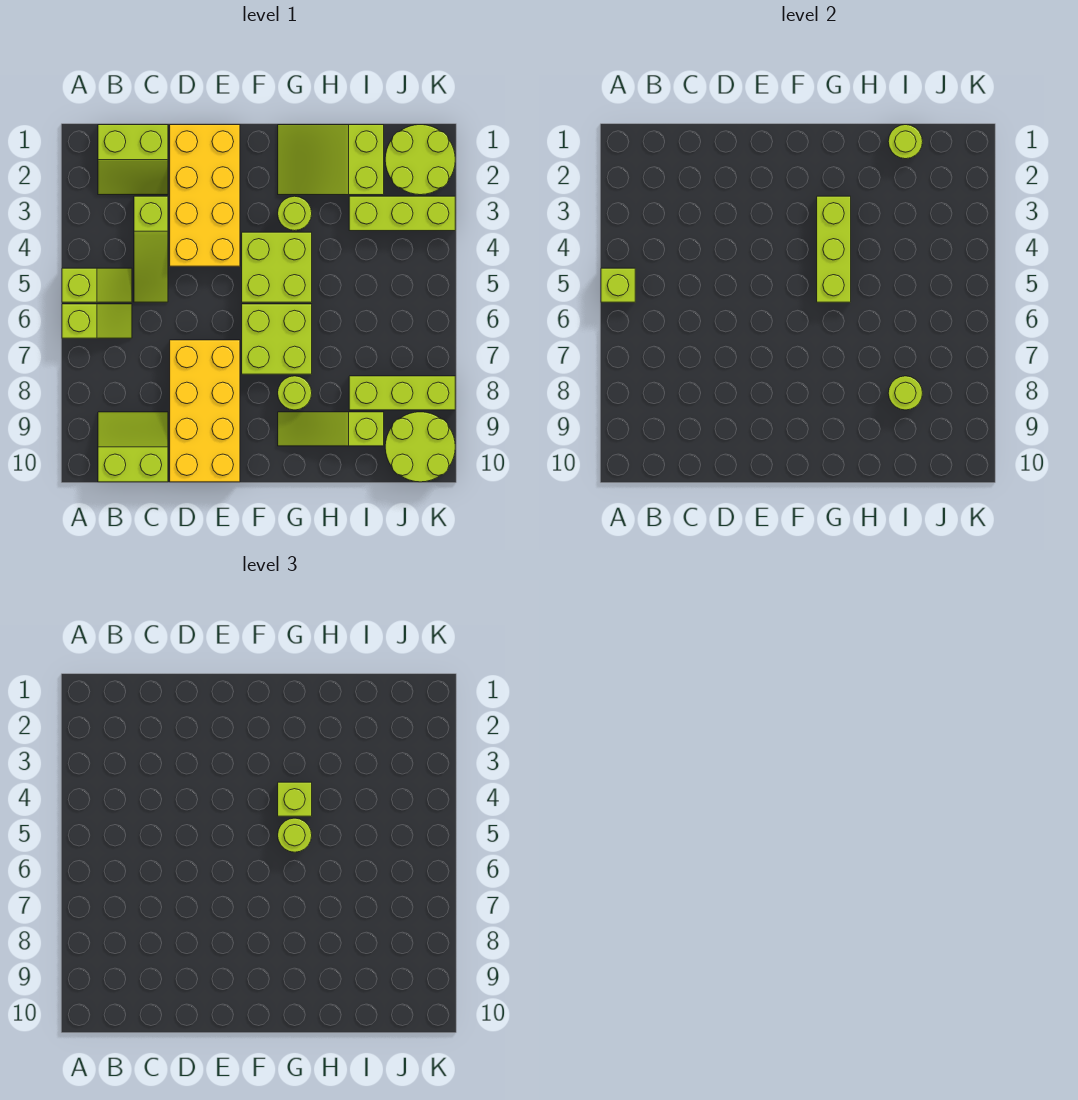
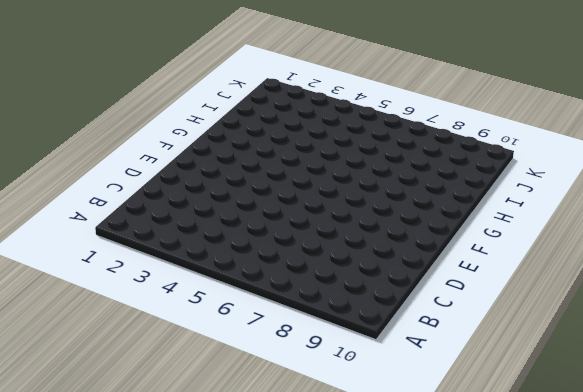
none -> lime 1x2 slope [62,268,132,302]
none -> lime 1x2 slope [62,304,132,338]
none -> lime 2x2 slope [98,125,168,195]

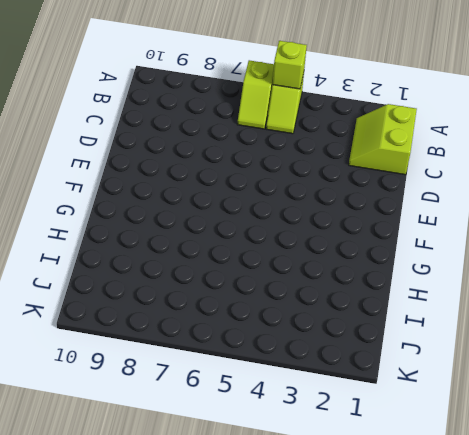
none -> lime 2x2 slope [98,412,168,482]
none -> lime 1x3 slope [134,196,168,302]
none -> yellow 2x4 brick [170,125,240,266]

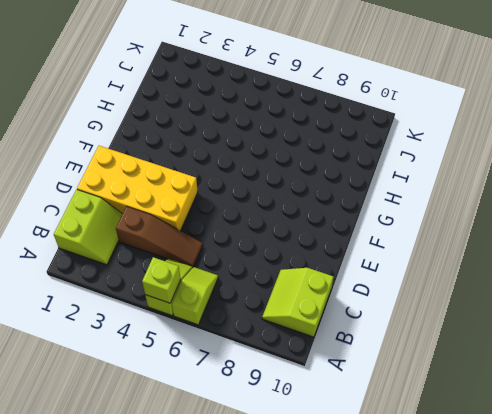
brown 1x3 slope [116,206,203,267] -> lime 1x3 slope [134,196,168,302]
none -> yellow 2x4 brick [170,340,240,482]
none -> lime 2x2 brick [242,232,312,302]
none -> lime 2x2 brick [242,304,312,374]

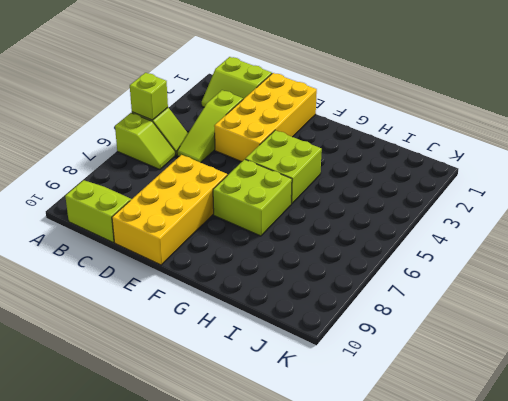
none -> lime 2x3 slope [278,125,384,195]
none -> lime 1x1 round brick [278,196,312,231]
none -> lime 1x1 round brick [278,376,312,410]

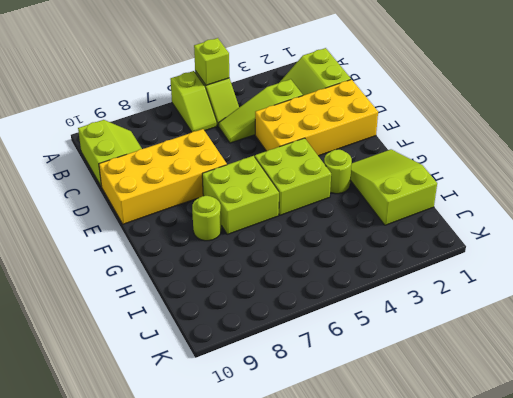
none -> lime 1x3 slope [278,412,384,446]
none -> lime 1x3 brick [349,196,455,231]
none -> lime 1x3 brick [349,376,455,410]

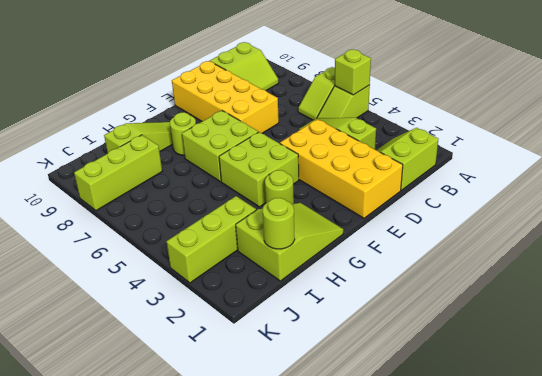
none -> lime 2x2 round brick [385,125,455,195]
none -> lime 2x2 round brick [385,412,455,482]
none -> lime 1x3 brick [817,196,851,302]

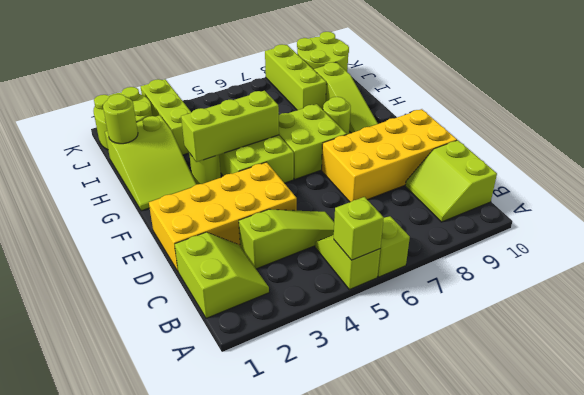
none -> lime 1x1 round brick [888,376,922,410]
none -> lime 1x1 brick [278,782,312,816]
none -> lime 1x1 round brick [278,818,312,852]

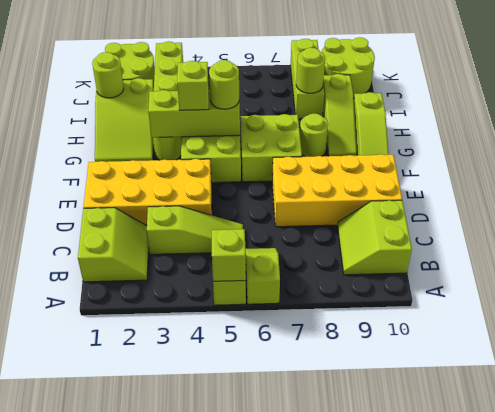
lime 1x3 slope [354,92,389,155] -> none

